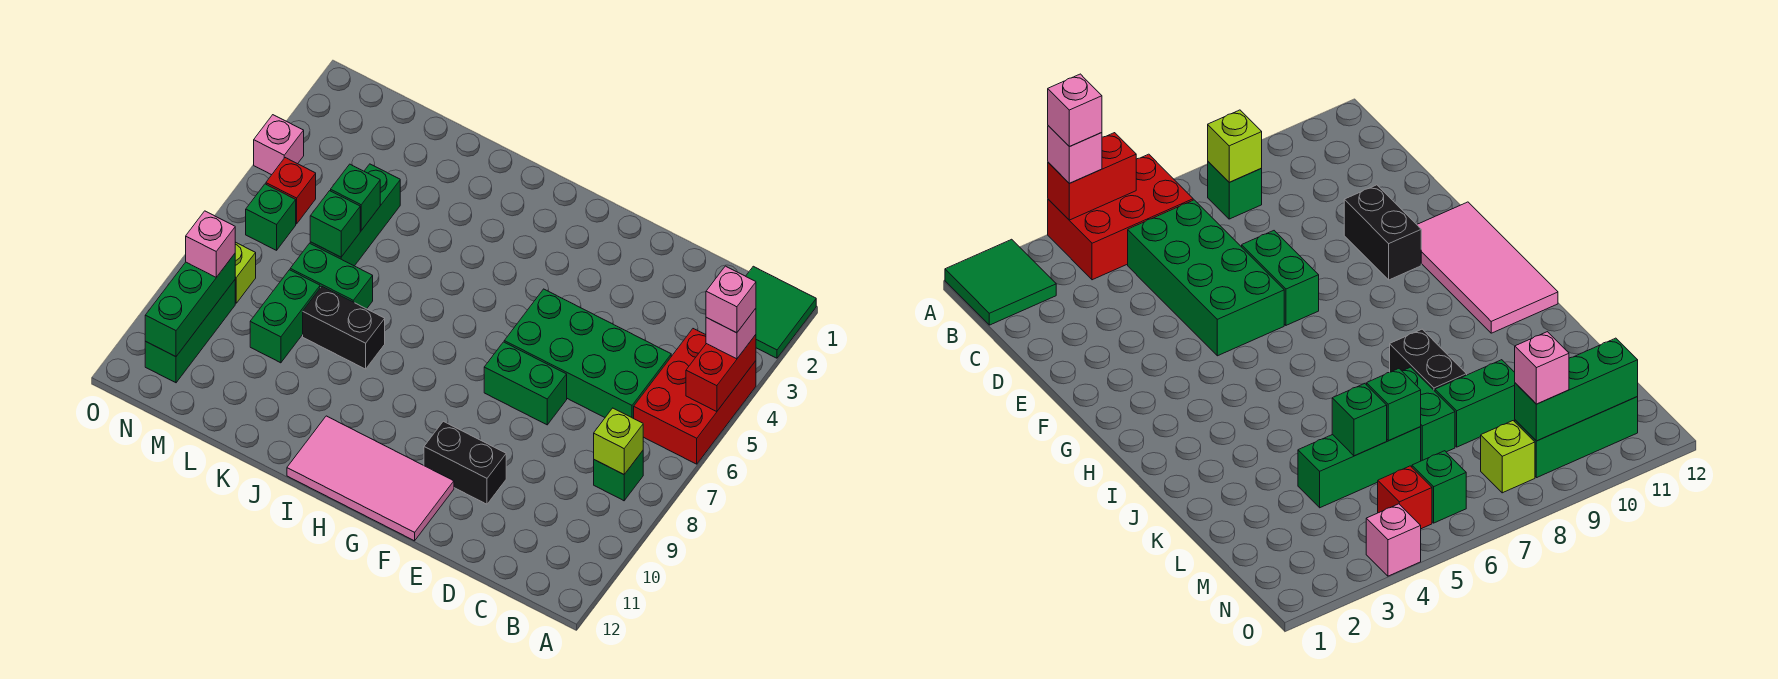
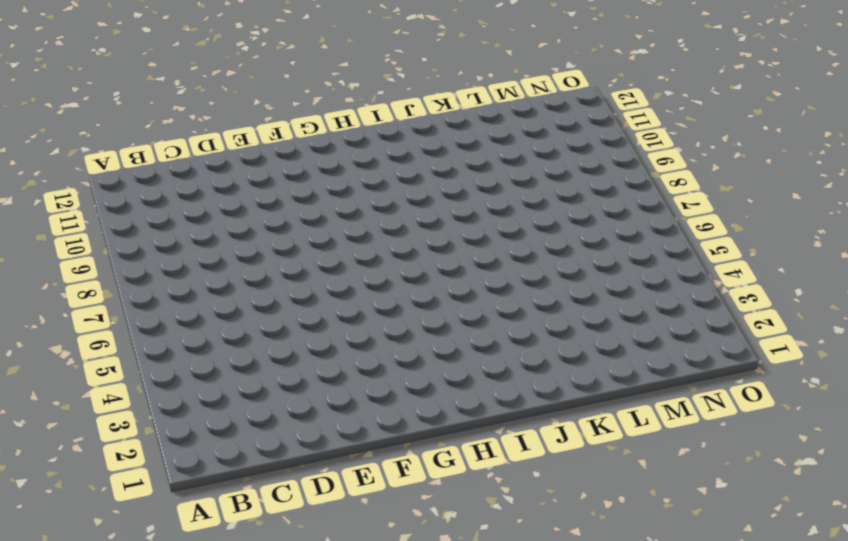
none -> green 2x2 tile [746,266,816,358]
none -> red 2x3 brick [634,329,756,464]
none -> green 1x1 brick [594,451,643,501]

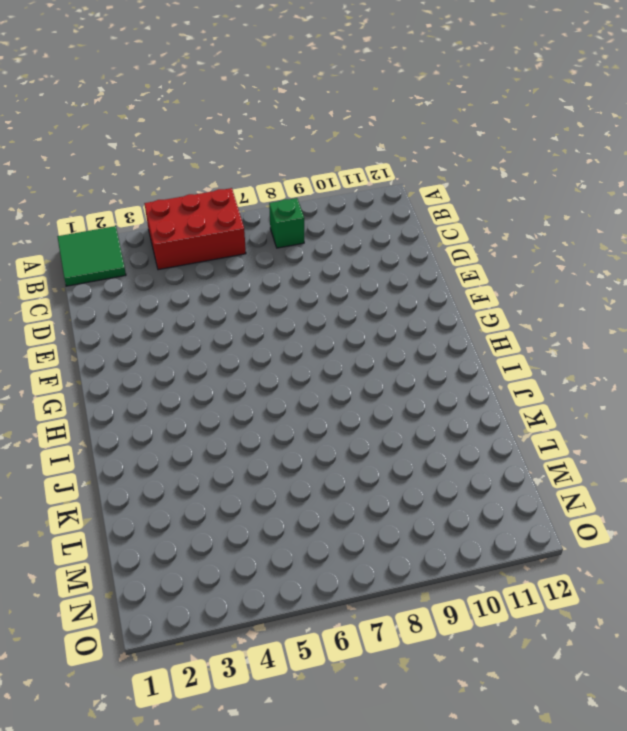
none -> green 2x4 brick [504,289,671,418]
none -> green 1x2 brick [484,342,567,425]
none -> black 1x2 brick [424,421,506,504]

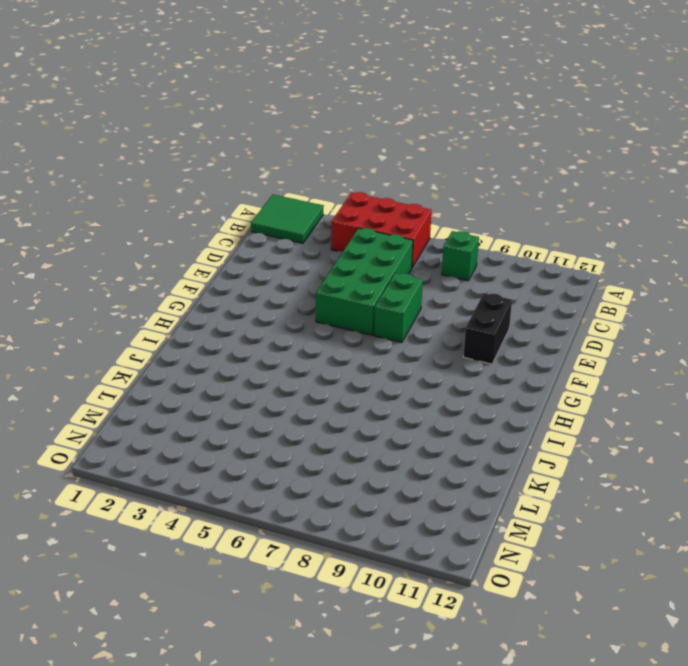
none -> pink 2x4 tile [287,416,454,541]
none -> black 1x2 brick [303,286,385,369]
none -> green 1x2 brick [290,243,373,309]

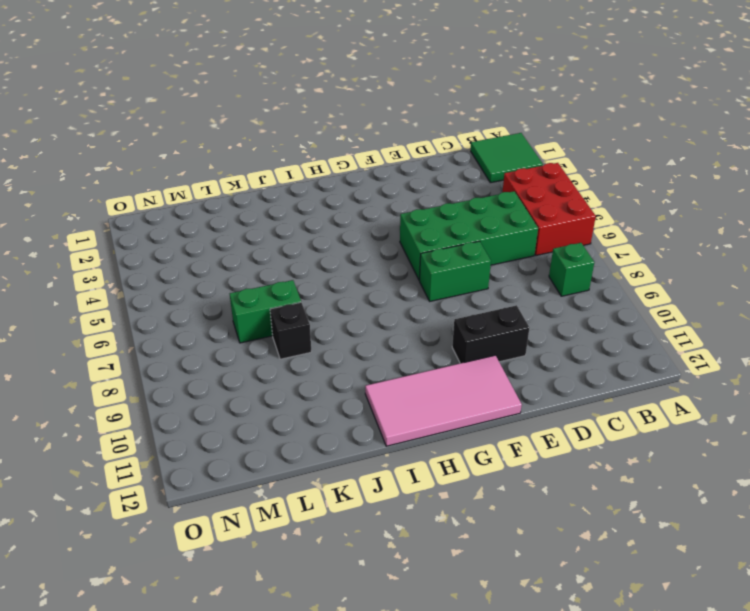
black 1x1 brick [270,302,311,359] -> black 1x2 brick [303,286,385,369]
none -> green 1x3 brick [310,164,400,266]
none -> green 1x2 brick [250,270,320,363]
none -> red 1x1 brick [266,158,316,224]

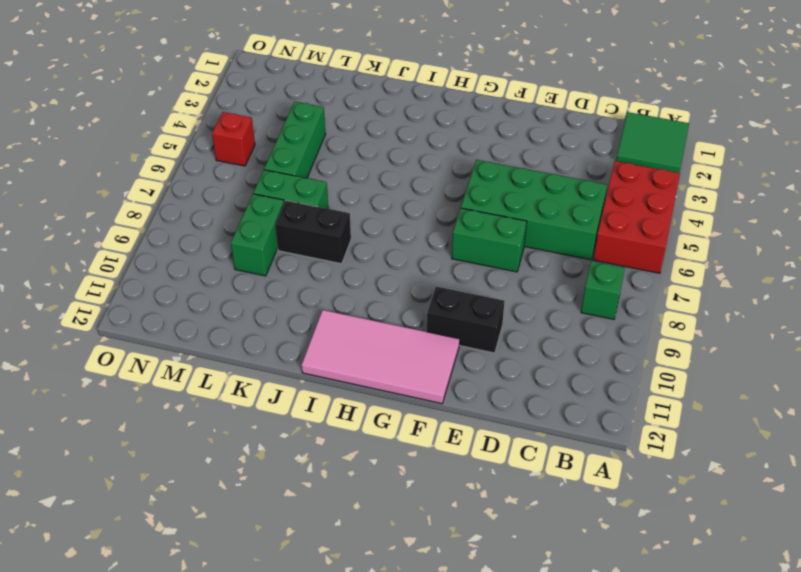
none -> green 1x1 brick [246,184,296,250]
none -> lime 1x1 brick [235,242,256,303]
none -> green 1x3 brick [145,280,235,383]

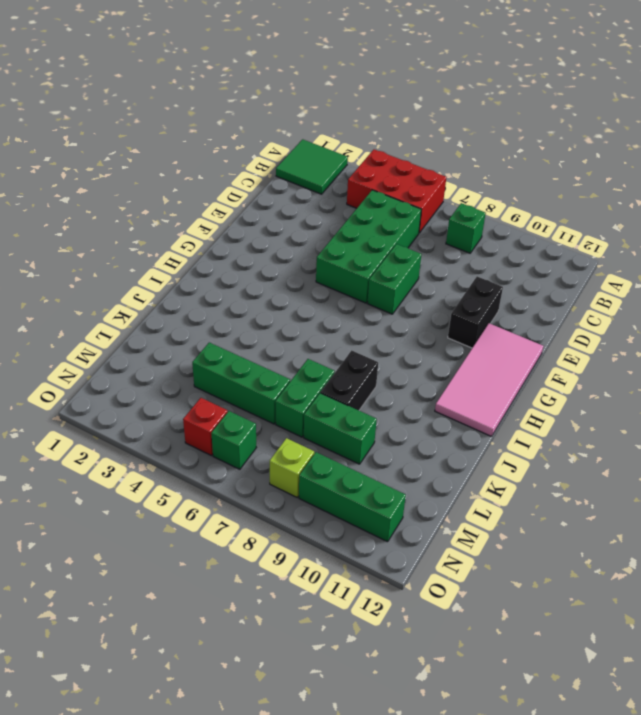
none -> pink 1x1 brick [254,115,304,175]
none -> red 1x2 brick [686,335,756,412]
none -> lime 1x1 brick [594,408,643,474]

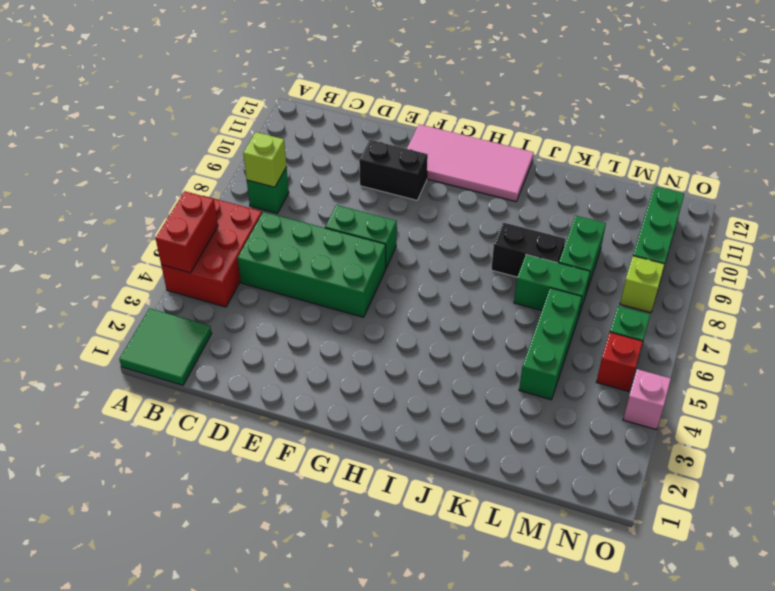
none -> green 1x1 brick [331,164,380,230]
none -> green 1x1 brick [310,191,360,257]
none -> green 1x3 brick [145,254,235,357]

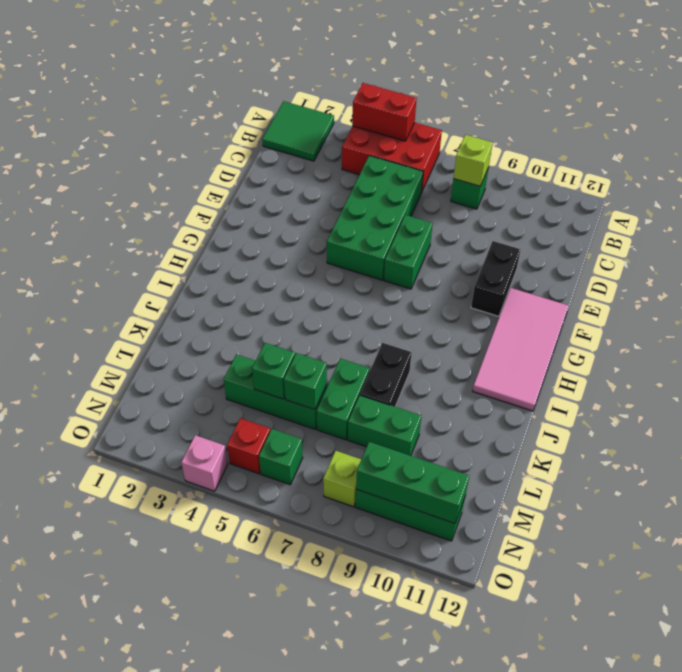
none -> pink 1x1 brick [706,308,756,359]
none -> pink 1x1 brick [186,211,235,277]
none -> pink 1x1 brick [706,266,756,333]

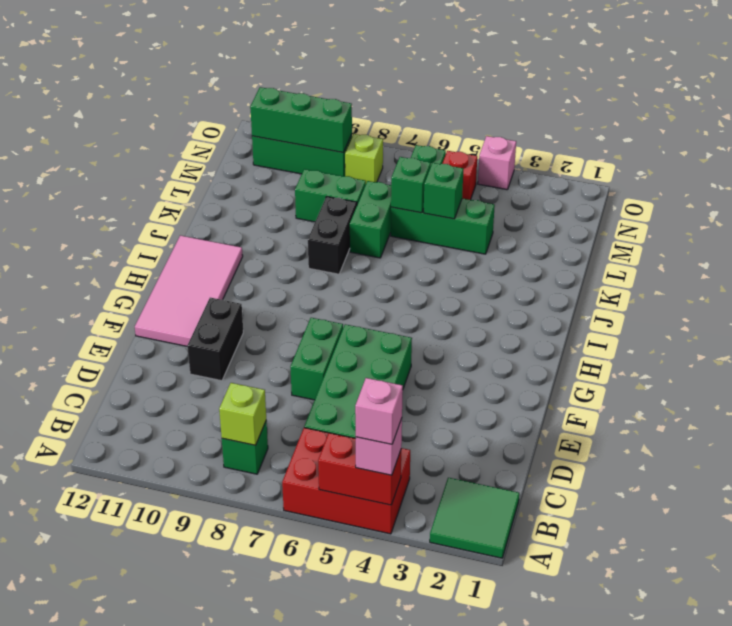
none -> pink 1x1 brick [186,211,235,277]

